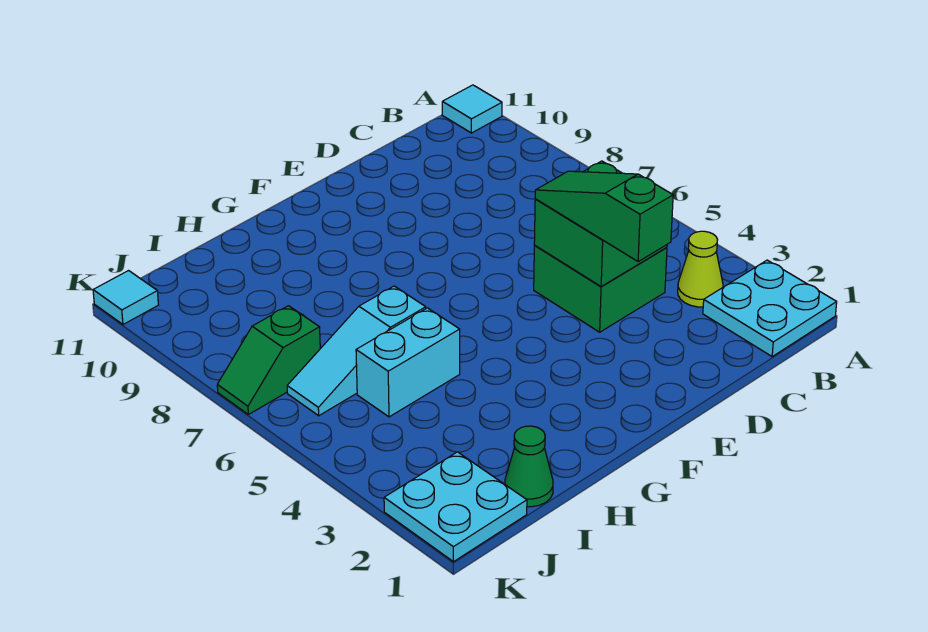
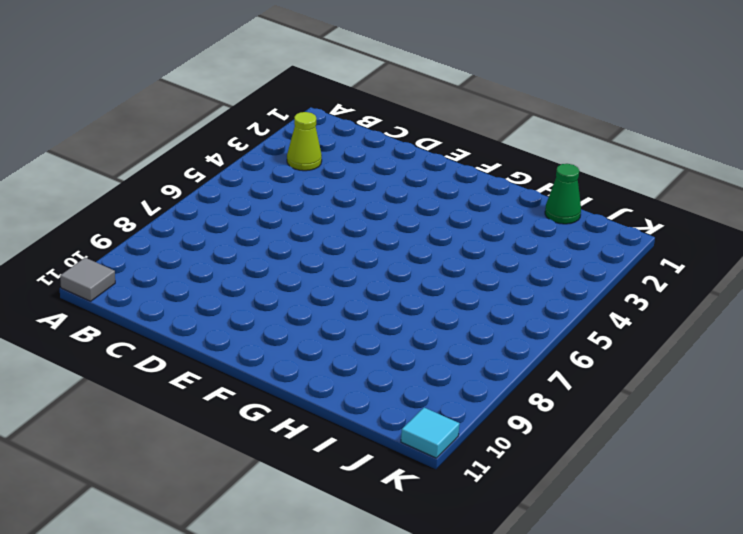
grey 1x1 tile [60,258,115,301] -> cyan 1x1 tile [442,85,502,133]
none -> cyan 2x2 plate [703,260,837,356]
none -> green 2x2 brick [534,246,667,332]
none -> cyan 1x2 brick [356,308,460,417]

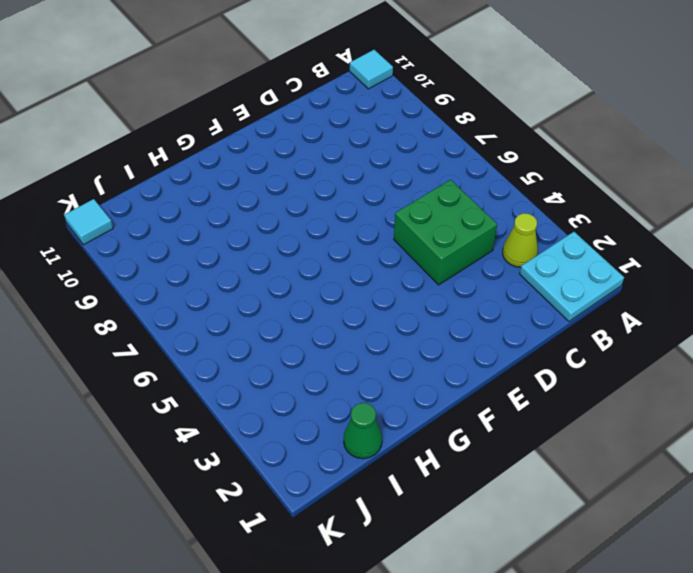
none -> cyan 1x2 brick [356,308,460,417]
none -> cyan 1x3 slope [287,286,426,416]
none -> cyan 2x2 plate [384,452,527,562]

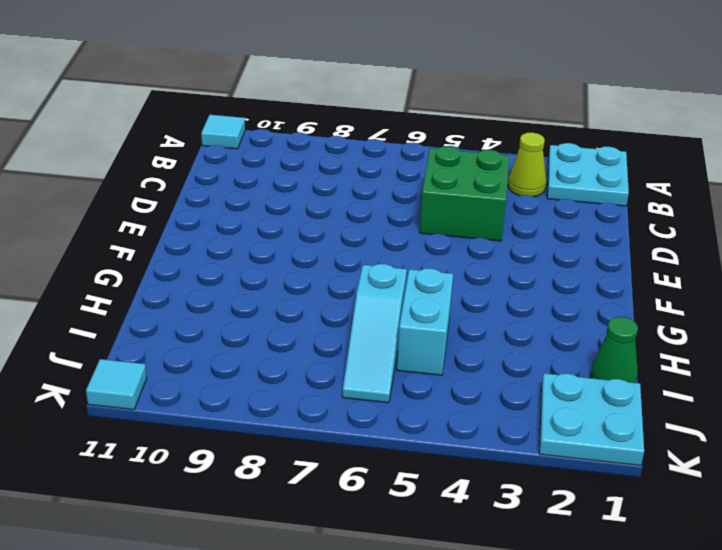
none -> green 1x2 slope [217,306,320,414]
none -> green 2x2 brick [534,161,667,287]
none -> green 1x3 slope [535,171,673,262]

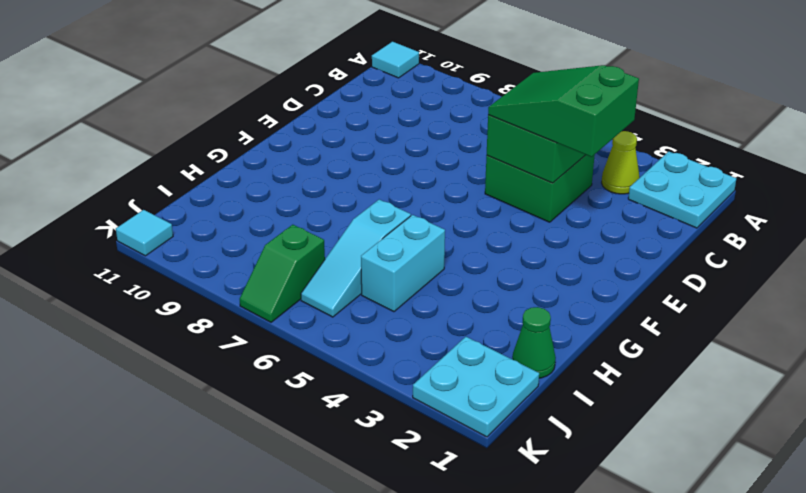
green 2x3 slope [488,65,639,157] -> green 1x3 slope [535,171,673,262]

